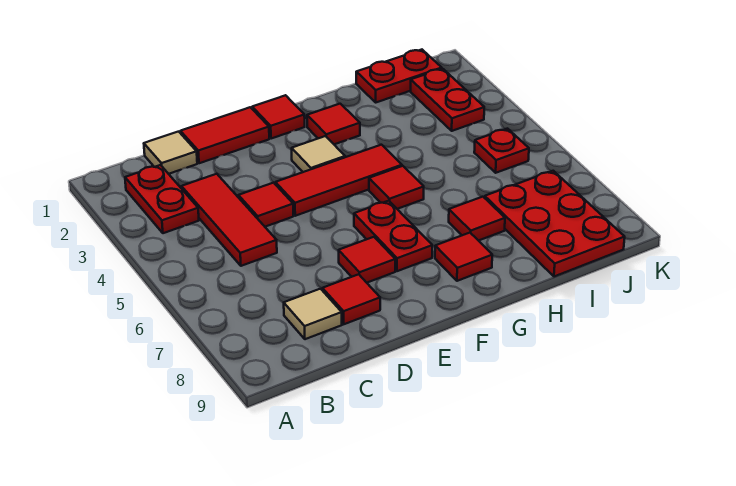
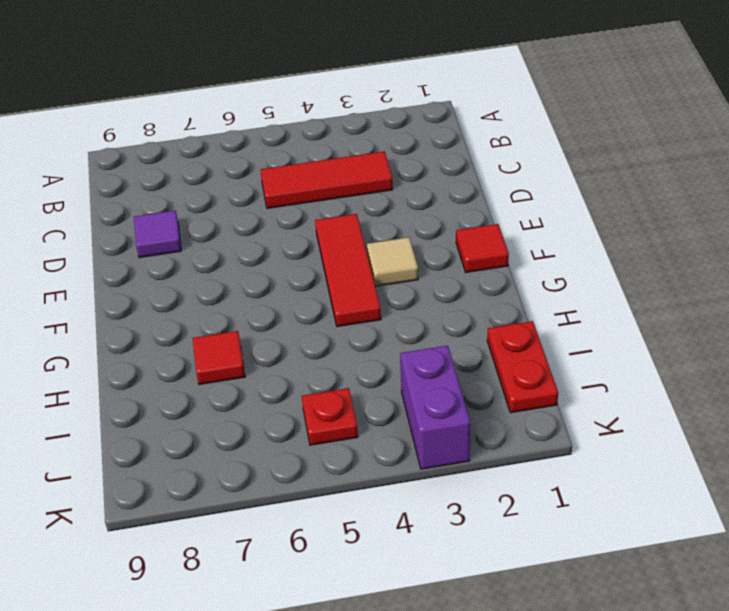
purple 1x1 tile [134,210,181,258] -> red 1x1 tile [322,274,380,324]
purple 1x2 brick [400,346,470,469] -> red 1x2 plate [411,69,484,131]
none -> red 1x2 plate [125,165,199,233]
none -> tan 1x1 tile [144,132,197,174]
none -> tan 1x1 tile [284,289,342,339]

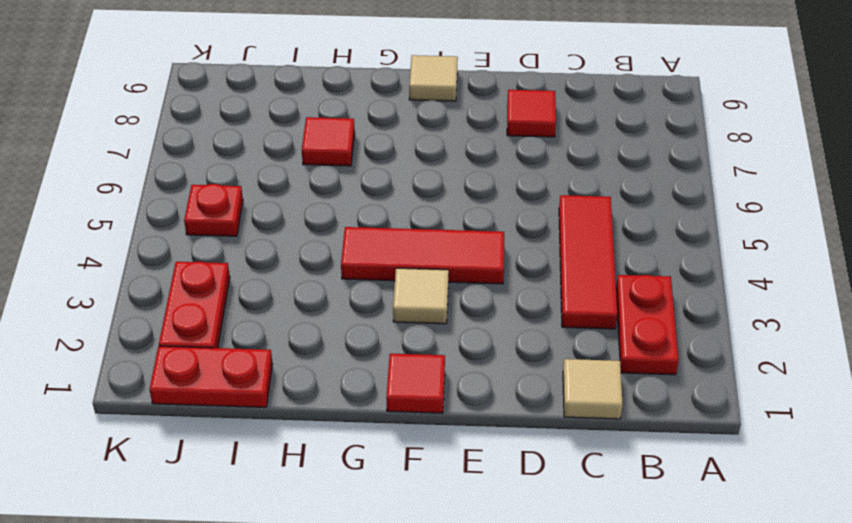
tan 1x1 tile [409,55,458,101] -> tan 1x1 tile moved to [284,289,342,339]
none -> red 1x2 tile [180,107,269,163]
none -> red 1x1 tile [238,183,293,227]
none -> red 1x1 tile [339,237,395,283]

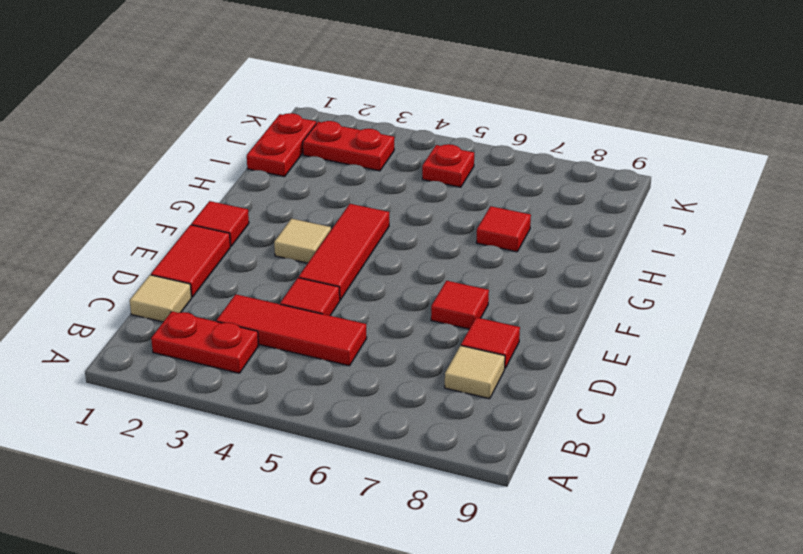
none -> red 1x2 plate [354,201,432,271]
none -> red 1x1 tile [307,104,360,144]
none -> red 1x1 tile [369,166,424,209]

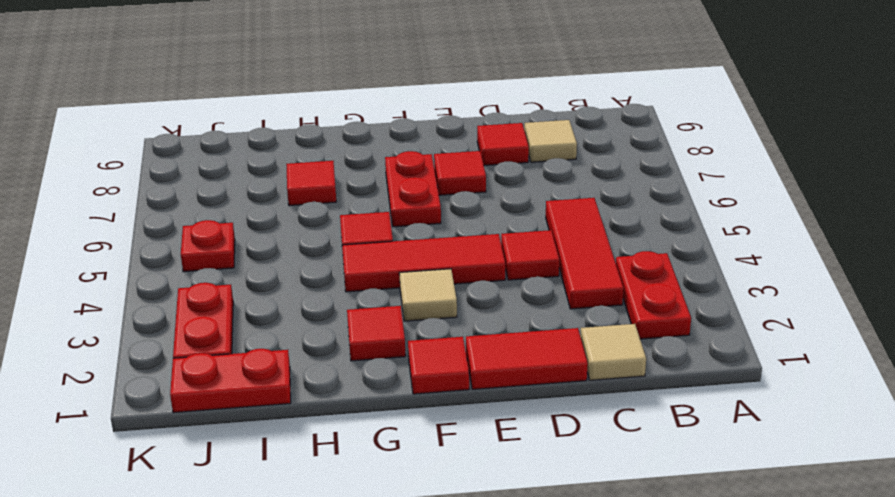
none -> red 1x1 tile [435,233,492,281]
none -> red 2x3 plate [485,171,625,277]

